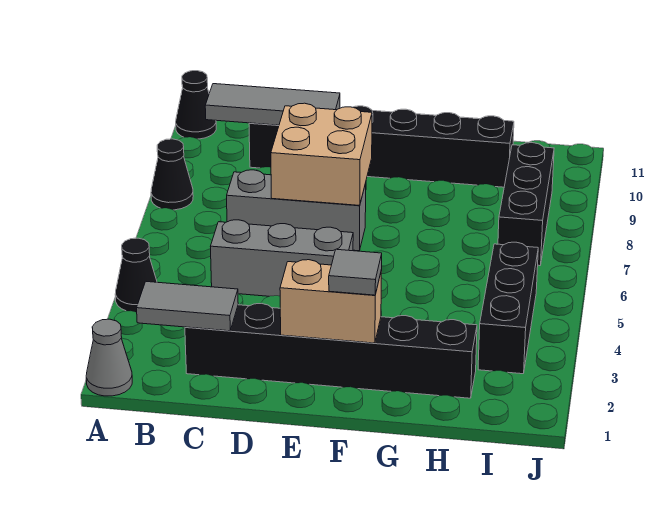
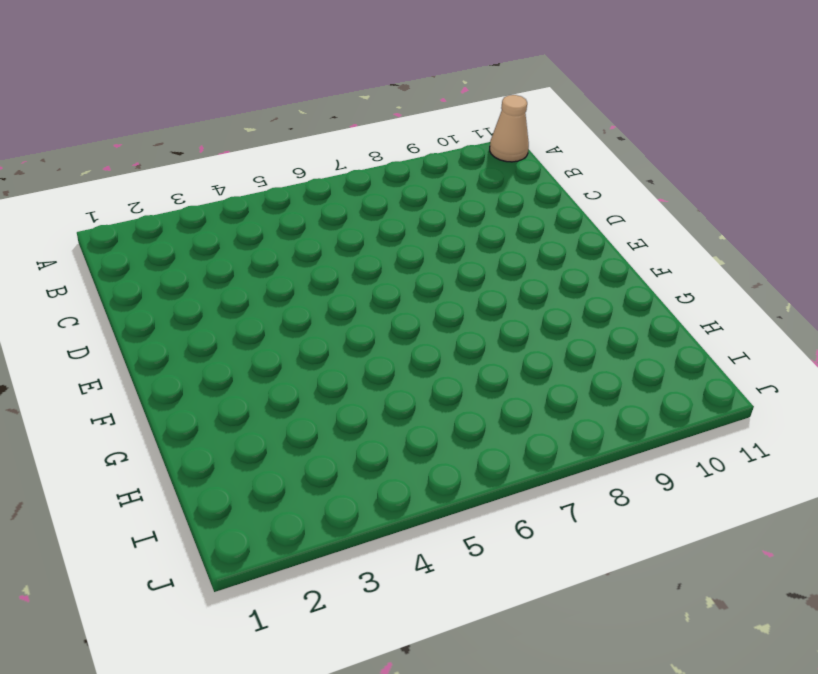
tan 1x1 cone [490,95,529,162] -> black 1x1 cone [176,71,216,139]
none -> grey 1x1 cone [86,319,132,396]
none -> black 1x1 cone [115,238,157,312]
none -> black 1x1 cone [151,139,193,210]

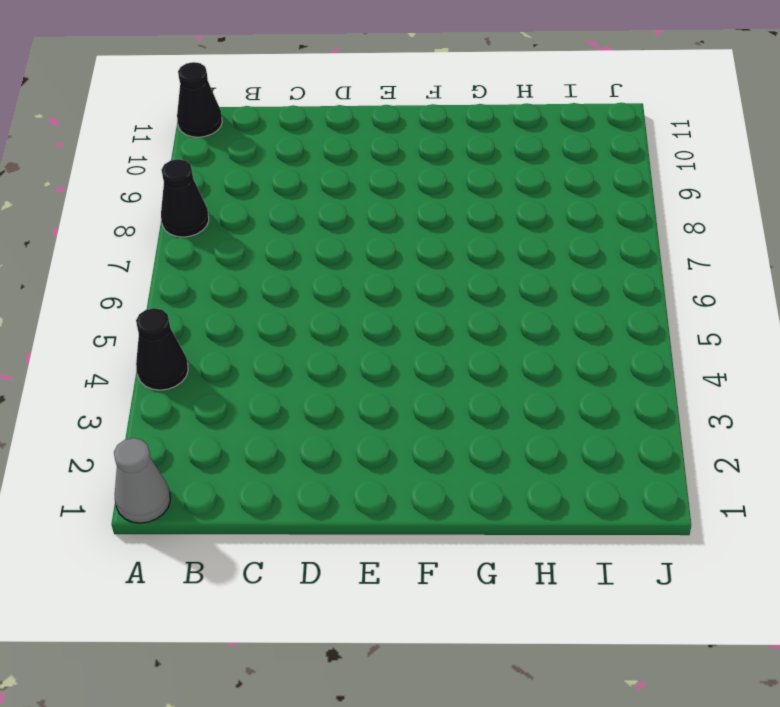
none -> black 1x6 brick [185,303,477,398]
none -> grey 1x3 brick [210,220,353,296]
none -> grey 1x3 brick [227,170,366,251]

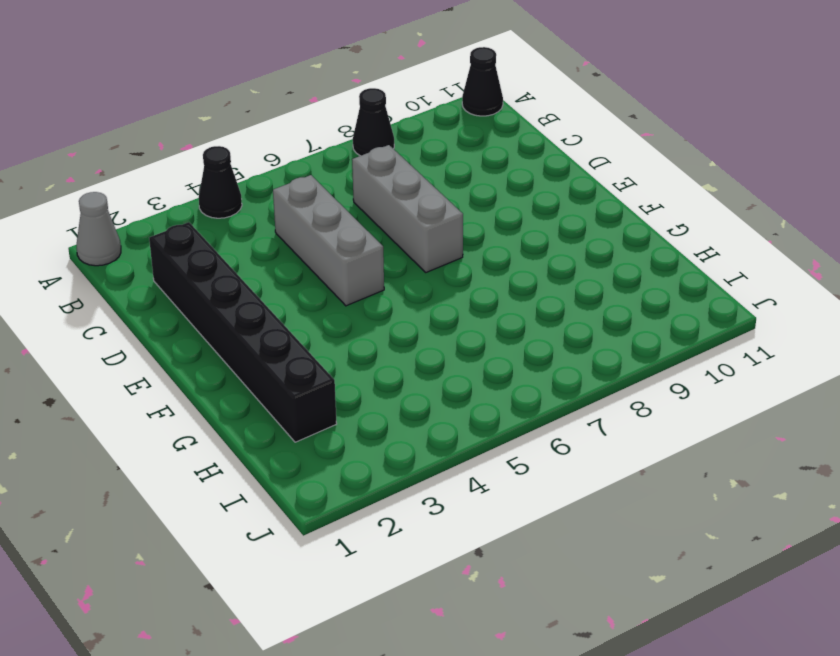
none -> black 1x6 brick [249,106,514,187]
none -> black 1x3 brick [478,242,538,374]
none -> black 1x3 brick [498,143,554,266]

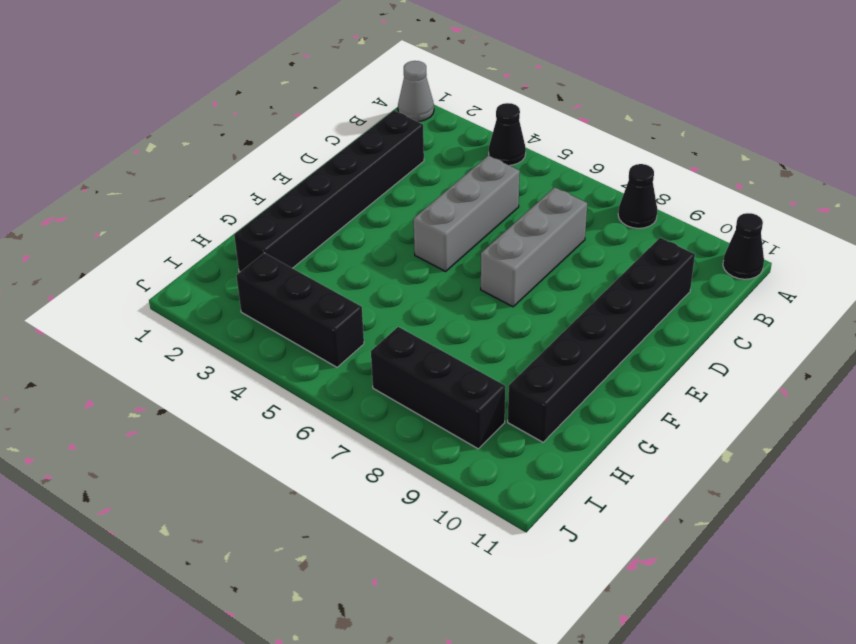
none -> grey 1x2 tile [137,282,238,331]
none -> grey 1x3 tile [205,84,340,125]
none -> tan 2x2 brick [271,103,372,205]

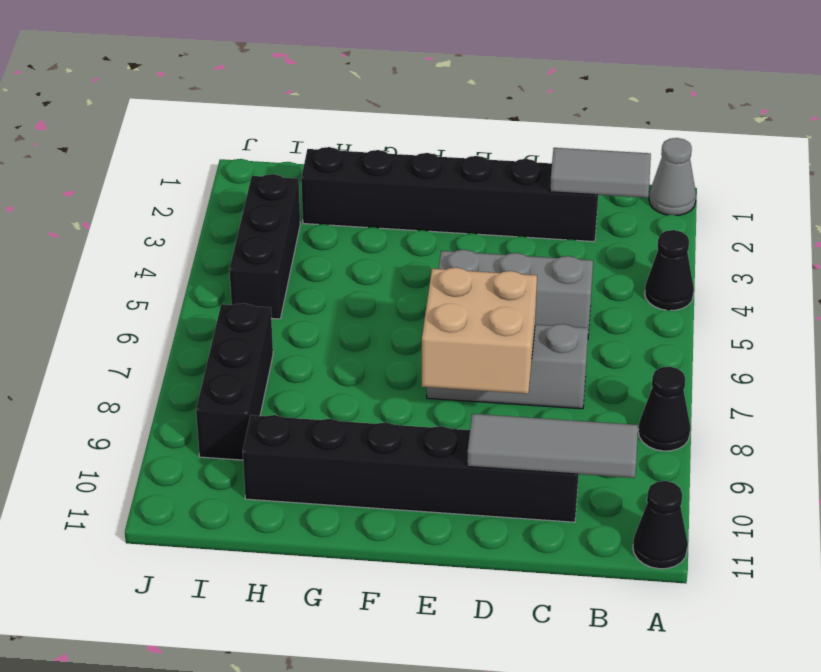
none -> tan 1x2 brick [280,260,382,343]
none -> grey 1x1 tile [329,249,382,295]

